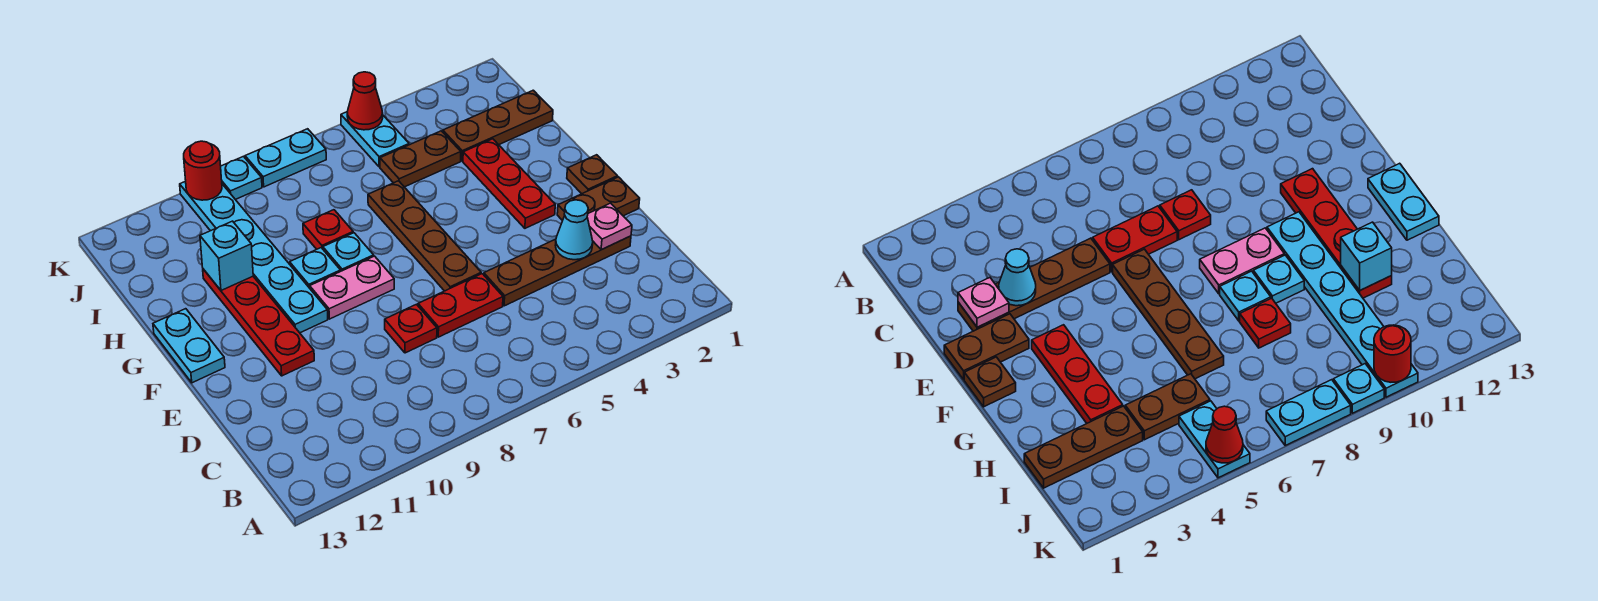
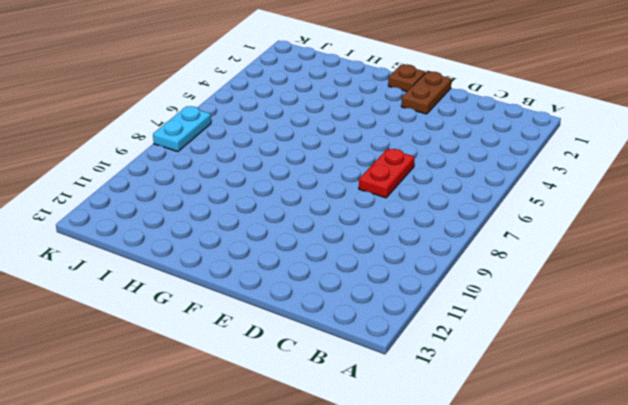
none -> brown 1x4 plate [484,236,631,306]
none -> red 1x1 plate [385,304,437,353]
none -> brown 1x4 plate [368,181,481,291]

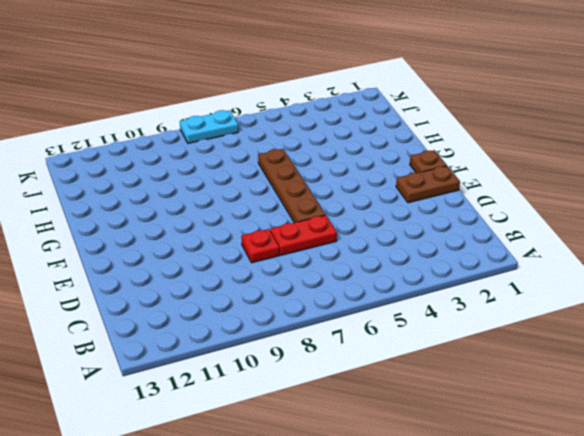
none -> brown 1x4 plate [484,236,631,306]
none -> red 1x4 plate [203,269,314,376]
none -> red 1x3 plate [463,139,555,228]

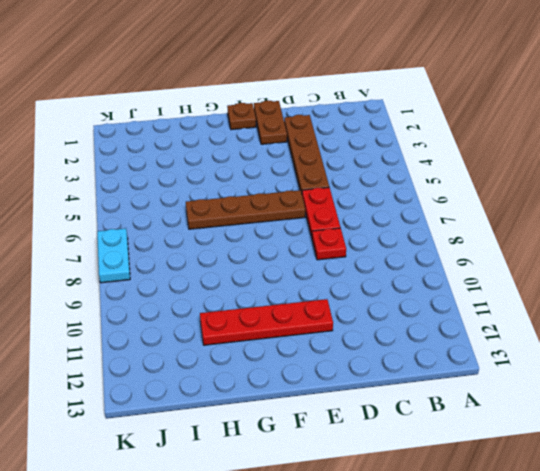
none -> red 1x3 plate [463,139,555,228]
none -> pink 1x2 plate [310,256,394,319]
none -> cyan 1x6 plate [180,181,328,333]

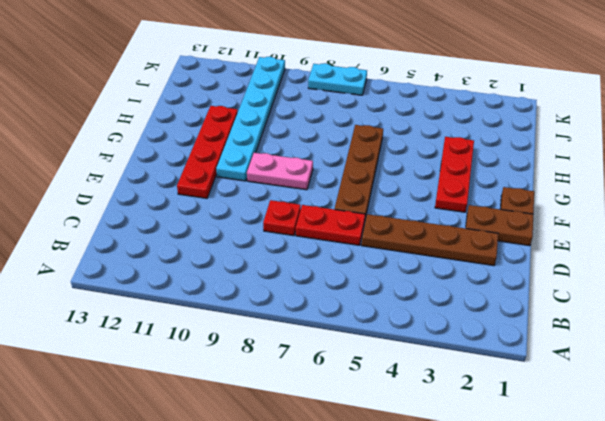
none -> cyan 1x2 plate [153,309,225,383]
none -> cyan 1x1 plate [323,233,374,271]
none -> cyan 1x1 plate [290,248,341,288]

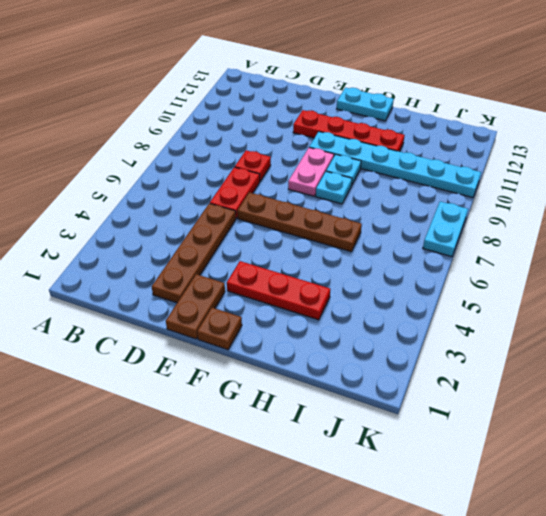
none -> red 1x1 plate [303,210,353,249]
none -> brown 1x3 plate [443,90,553,161]
none -> brown 1x2 plate [380,131,461,187]

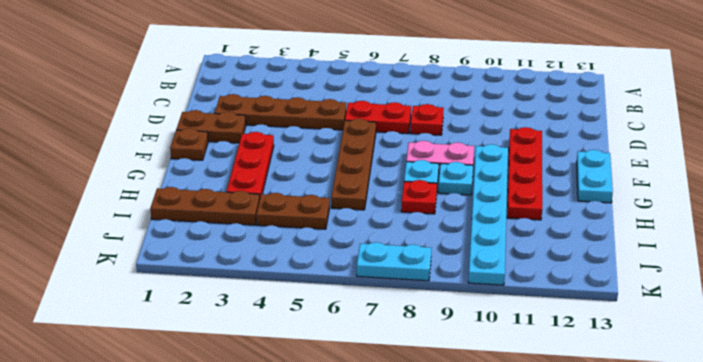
none -> cyan 1x2 plate [341,112,409,167]
none -> cyan 1x1 plate [221,156,262,200]
none -> pink 1x1 plate [587,203,632,250]

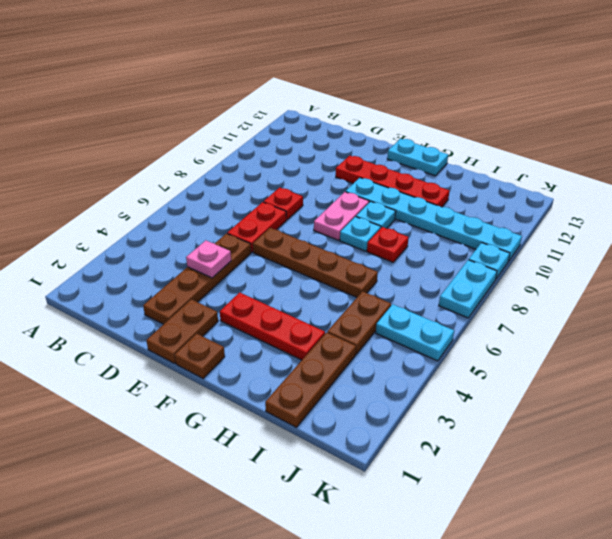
pink 1x1 plate [186,240,231,278] -> pink 1x1 plate moved to [587,203,632,250]
none -> cyan 1x1 cone [555,200,593,260]
none -> cyan 1x1 brick [200,221,253,290]
none -> red 1x1 cone [347,72,383,130]

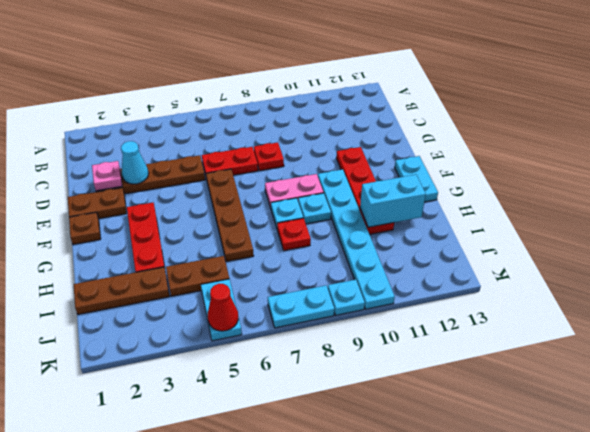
cyan 1x2 brick [360,175,426,227] -> cyan 1x1 brick [200,221,253,290]
none -> red 1x1 round brick [184,141,222,200]

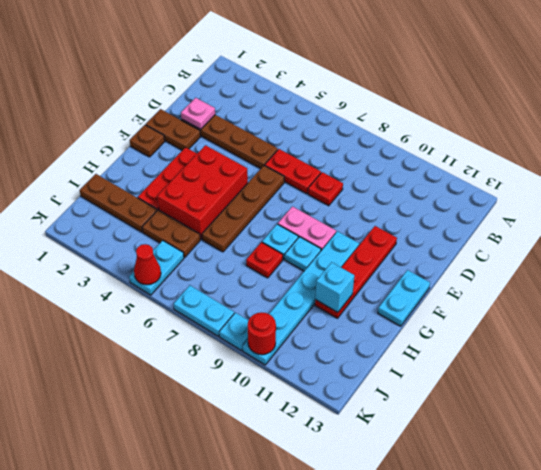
red 2x3 brick [157,145,248,239] -> none
none -> cyan 1x1 cone [555,200,593,260]

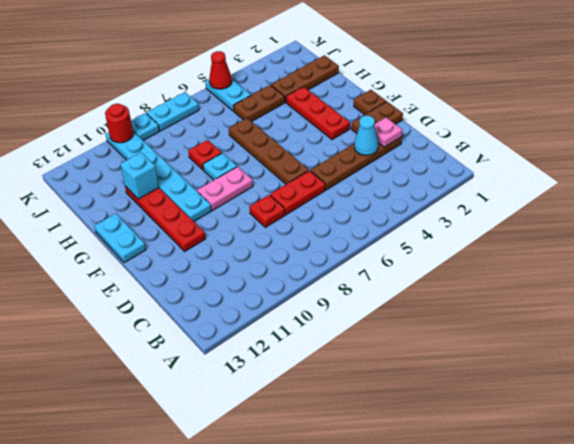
none -> cyan 1x1 plate [290,248,341,288]

